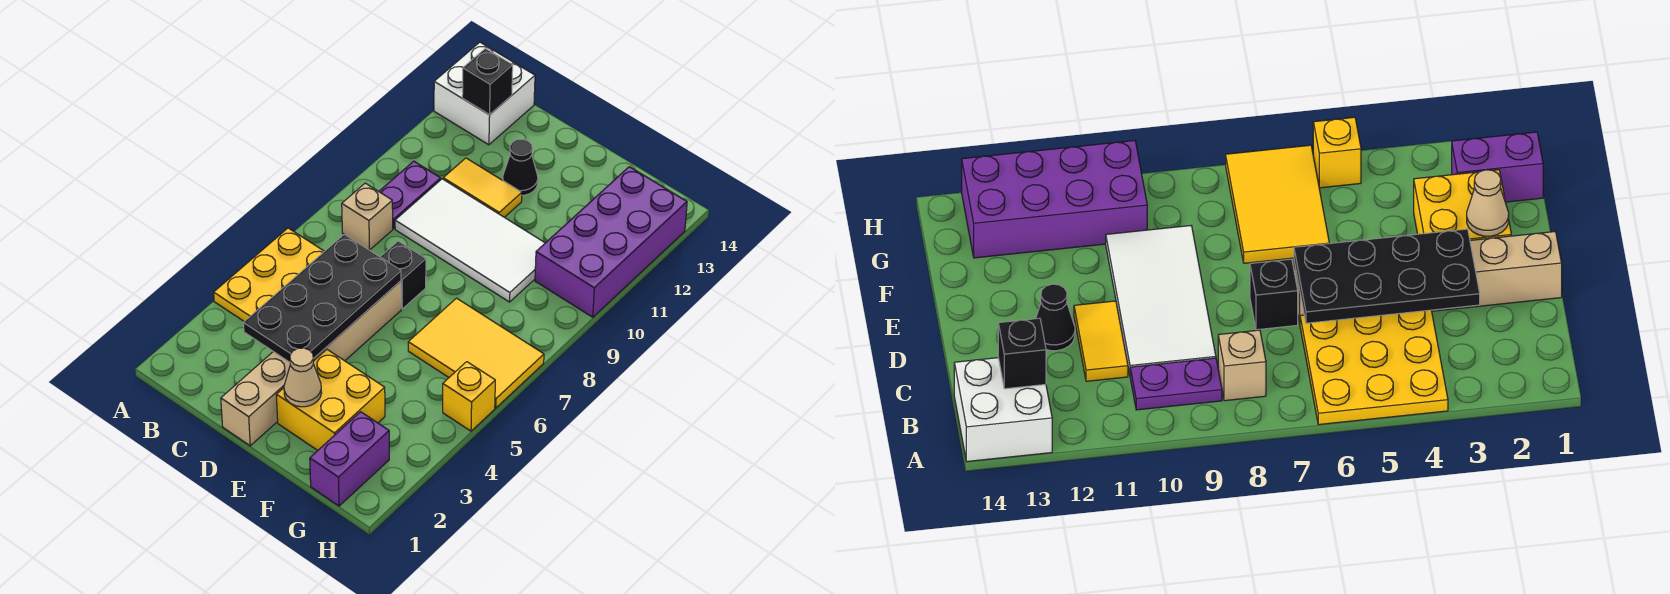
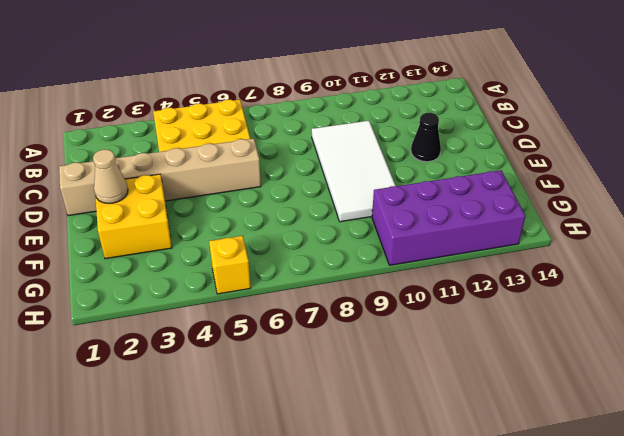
none -> white 2x2 brick [434,42,535,145]
none -> tan 1x1 brick [342,183,393,250]
none -> purple 1x2 plate [379,161,441,229]

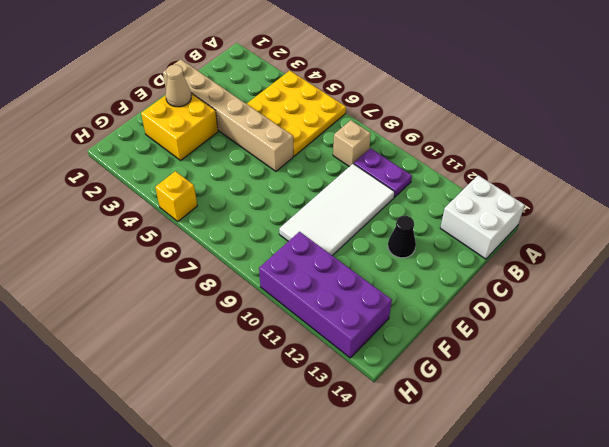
none -> yellow 1x2 tile [443,158,522,217]
none -> black 1x1 brick [381,241,426,309]
none -> yellow 2x3 tile [408,298,544,408]

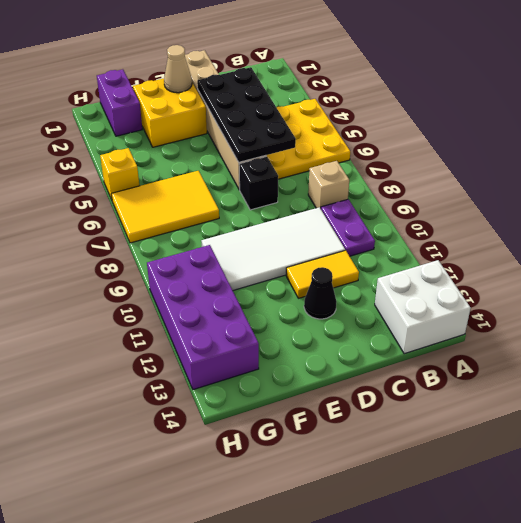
none -> black 1x1 brick [462,49,513,115]

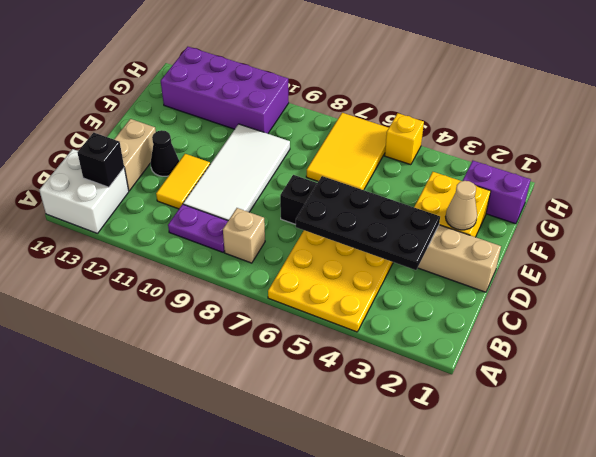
tan 1x2 brick [114,119,156,191] -> none

